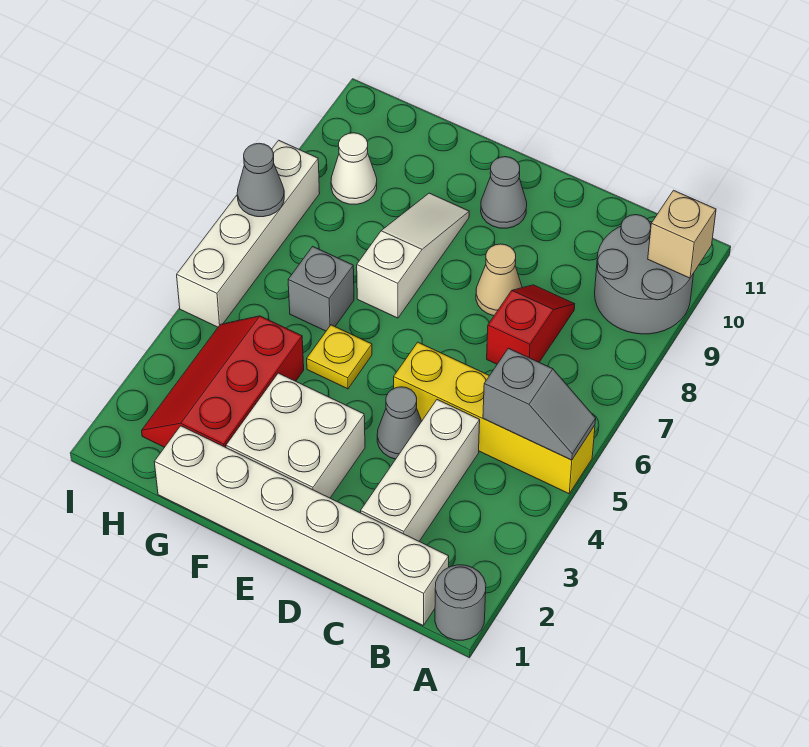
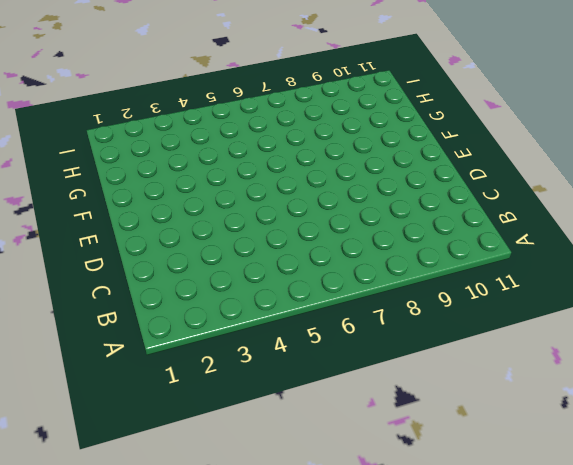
none -> grey 1x1 round brick [435,565,486,640]
none -> yellow 1x4 brick [394,342,595,494]
none -> grey 2x2 round brick [595,215,694,334]

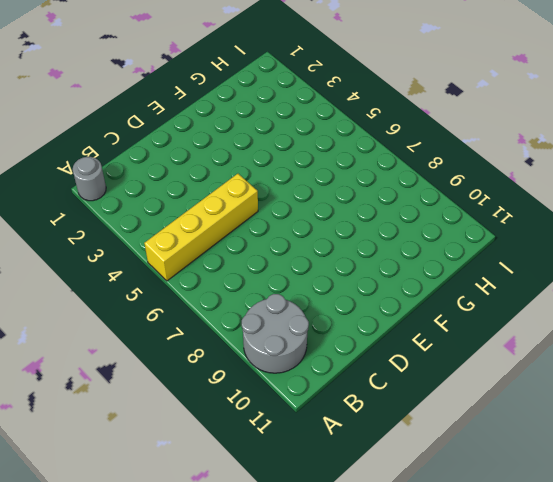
none -> white 1x6 brick [154,426,449,625]
none -> white 1x3 brick [361,400,480,541]
none -> red 1x2 slope [487,285,575,364]

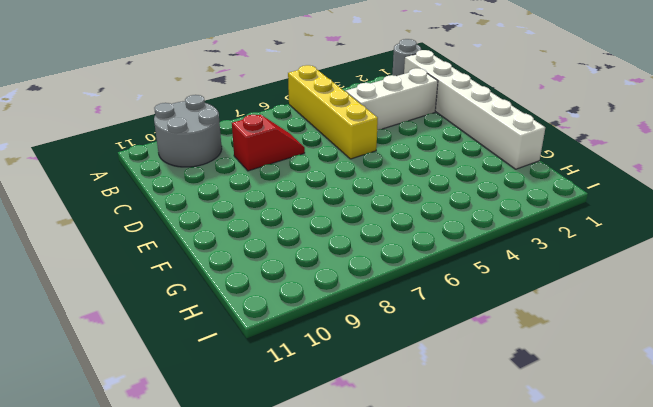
red 1x2 slope [232,115,305,171] -> red 1x2 slope turned to [487,285,575,364]
none -> grey 1x1 cone [377,387,422,459]
none -> tan 1x1 cone [476,244,522,316]
none -> white 2x2 brick [226,373,365,498]

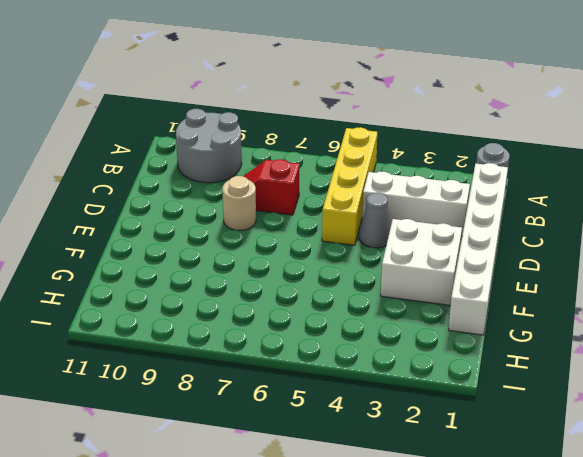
tan 1x1 round brick [222,176,256,230] -> tan 1x1 cone [476,244,522,316]
none -> grey 1x1 cone [481,157,527,228]
none -> yellow 1x1 plate [307,325,372,389]
none -> white 1x3 slope [357,193,469,318]

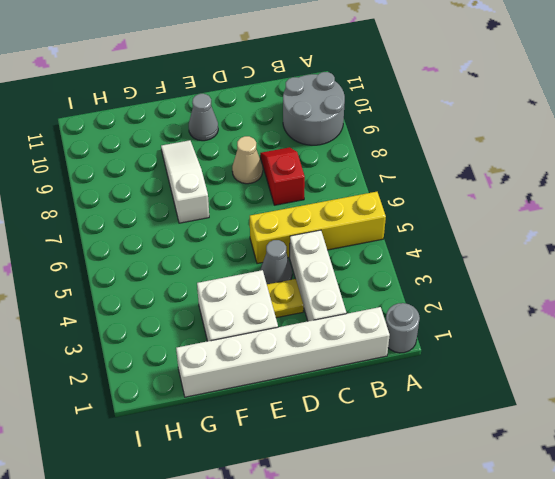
yellow 1x1 plate [267,279,304,318] -> yellow 1x1 plate moved to [307,325,372,389]
none -> red 2x3 slope [142,316,304,447]
none -> grey 1x1 brick [288,246,354,331]
none -> white 1x1 cone [331,133,377,204]

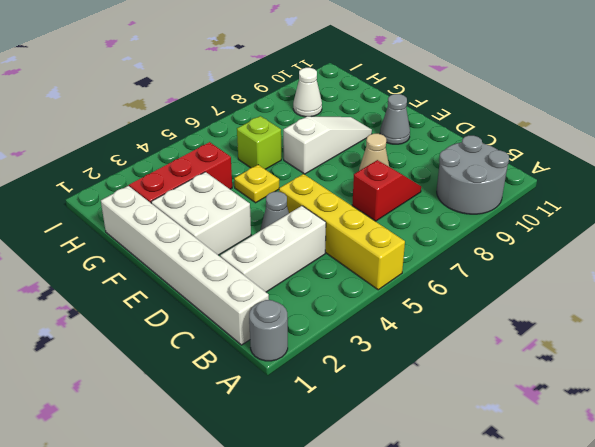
lime 1x1 brick [237,116,281,169] -> grey 1x1 brick [288,246,354,331]
none -> white 1x4 brick [177,140,320,327]
none -> grey 1x2 slope [483,348,596,460]
none -> tan 1x1 brick [648,190,716,278]

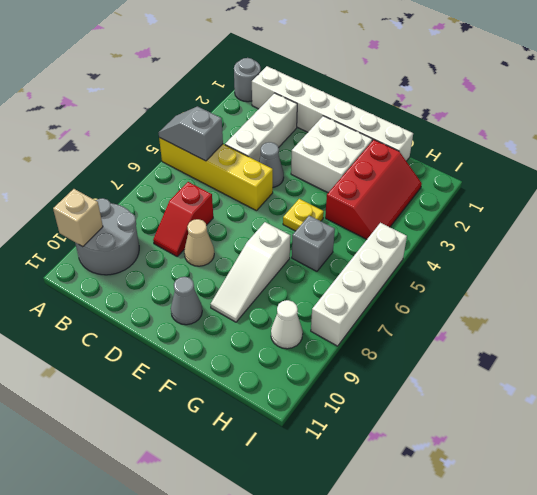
none -> grey 1x1 cone [237,143,284,217]

